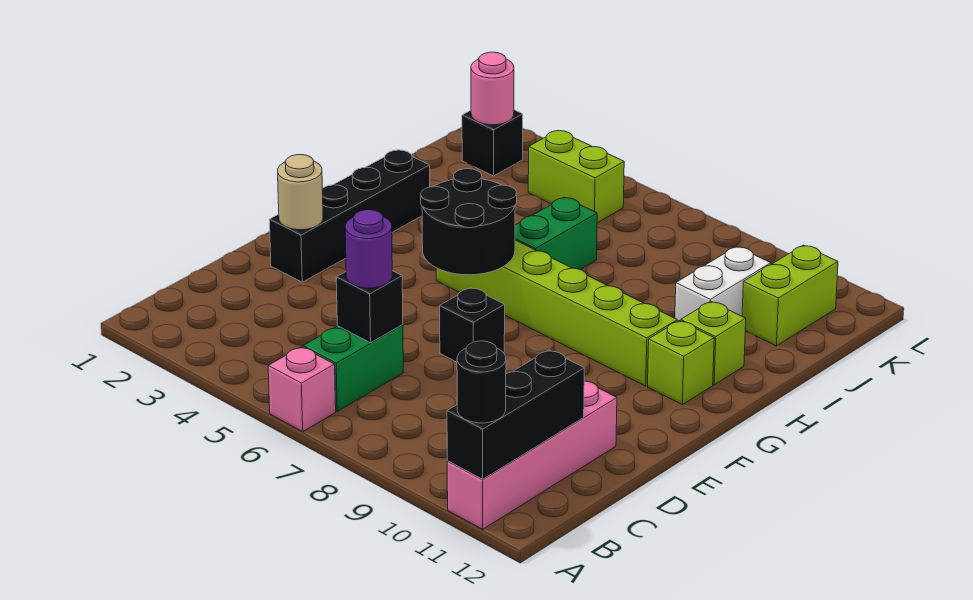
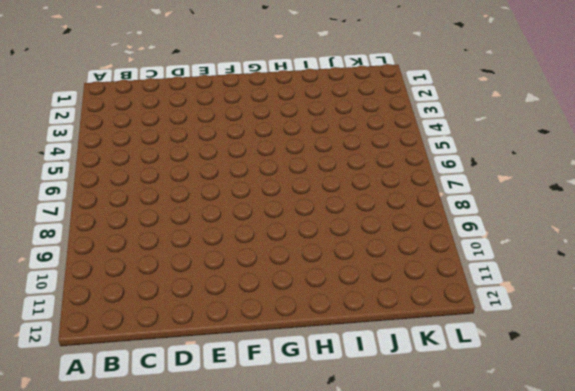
none -> pink 1x1 brick [268,347,336,432]
none -> pink 1x4 brick [447,381,617,529]
none -> green 1x2 brick [303,325,403,411]

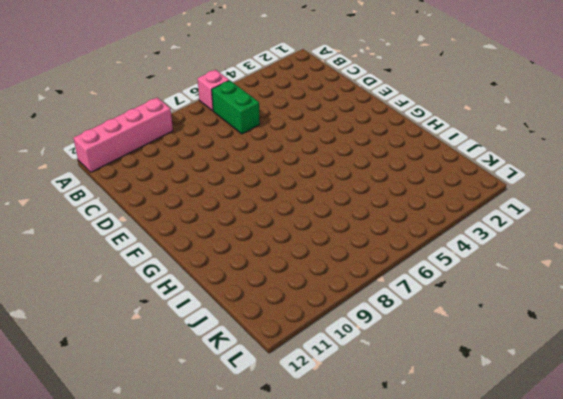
pink 1x4 brick [73,98,173,172] -> pink 1x4 brick turned to [447,381,617,529]
none -> black 1x4 brick [269,150,430,282]
none -> black 1x1 brick [440,288,505,362]
none -> lime 1x6 brick [436,240,677,386]

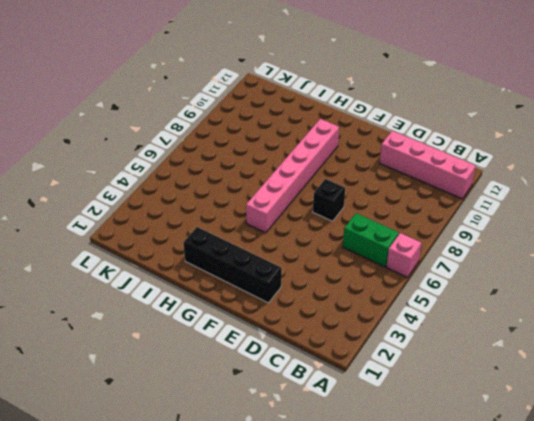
pink 1x6 brick [246,119,339,233] -> lime 1x6 brick [436,240,677,386]
none -> lime 1x1 brick [648,321,714,405]
none -> green 1x2 brick [515,197,597,270]
none -> lime 1x1 brick [681,301,746,385]

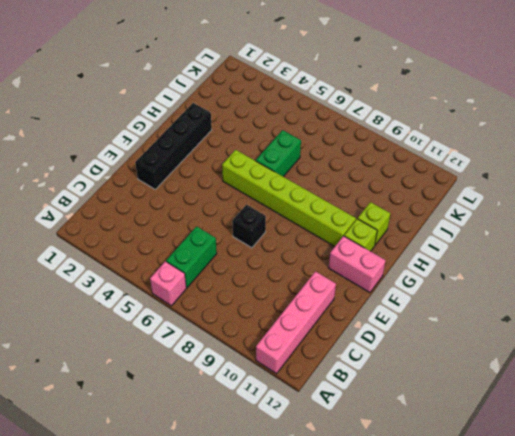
pink 1x2 brick [329,236,386,293] -> none
none -> white 1x2 brick [675,247,771,321]
none -> lime 1x2 brick [742,245,838,346]
none -> black 1x1 brick [462,110,523,176]

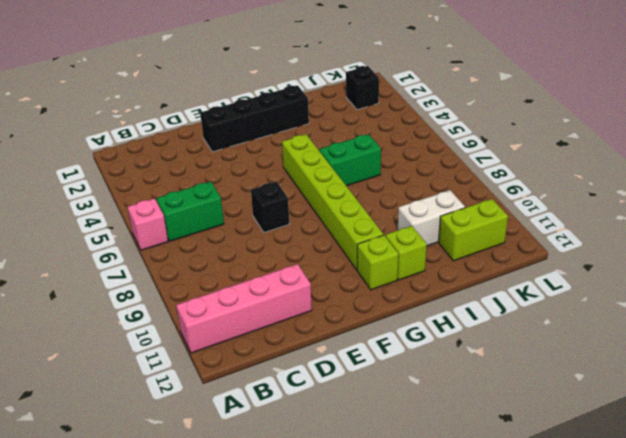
none -> lime 1x2 brick [528,131,624,223]
none -> black 1x3 brick [447,350,584,479]
none -> black 1x1 brick [336,271,403,343]

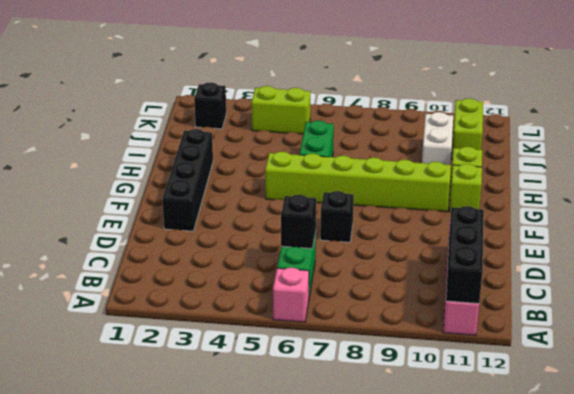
none -> tan 1x1 round brick [278,155,323,230]
none -> black 2x2 round brick [421,169,517,275]
none -> pink 1x1 round brick [471,52,514,125]

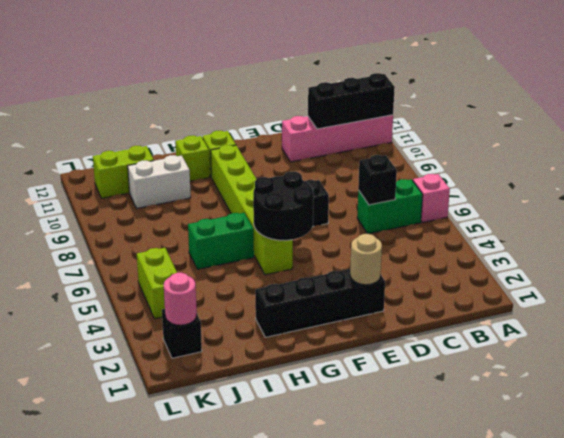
none -> black 1x1 round brick [457,341,506,423]
none -> purple 1x1 round brick [345,210,392,288]

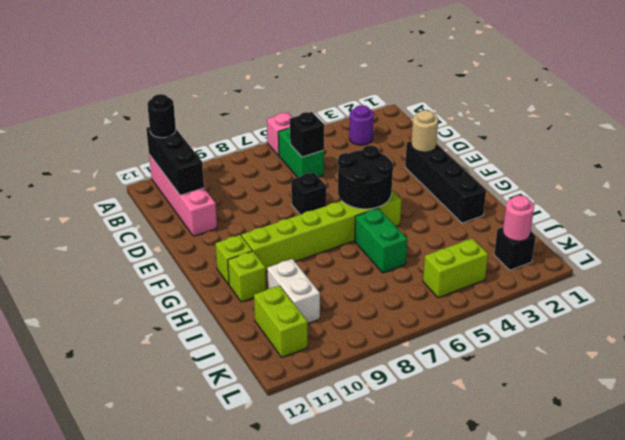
purple 1x1 round brick [349,105,374,145] -> purple 1x1 round brick moved to [345,210,392,288]

